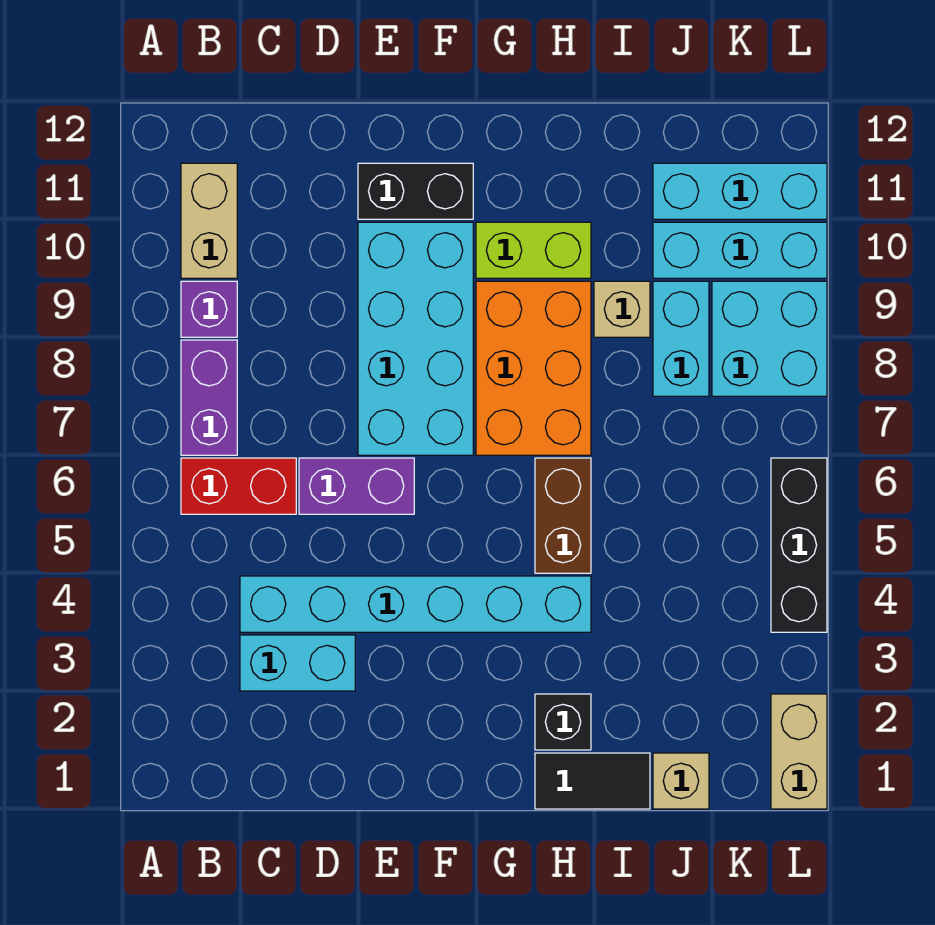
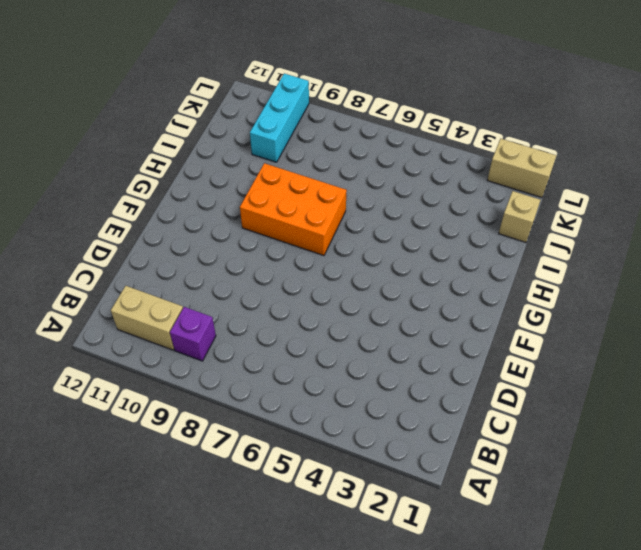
none -> red 1x2 brick [181,458,296,514]
none -> purple 1x2 brick [181,340,237,455]
none -> cyan 1x2 brick [240,635,355,691]

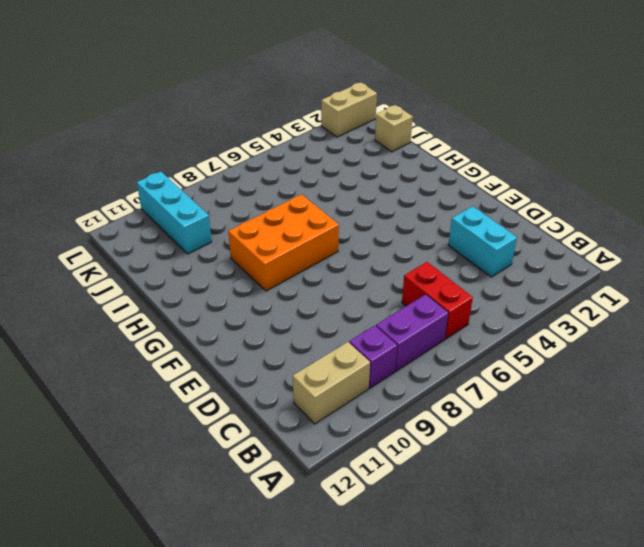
none -> cyan 1x6 brick [240,576,591,632]
none -> purple 1x2 brick [299,458,414,514]
none -> cyan 2x4 brick [358,222,473,455]

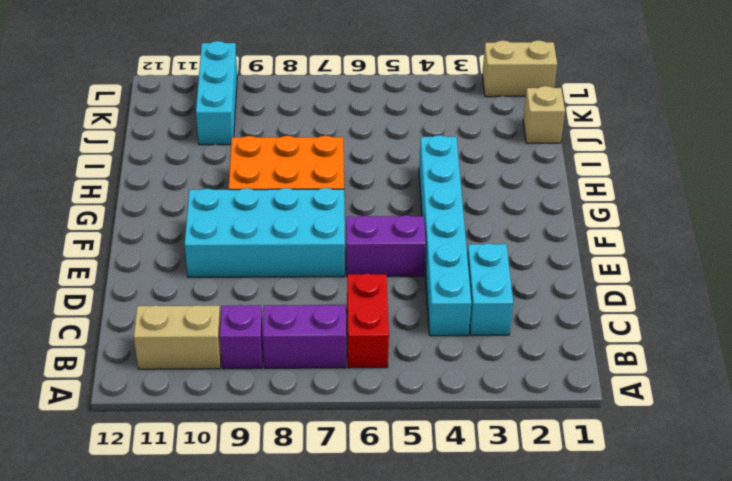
purple 1x2 brick [346,215,426,276] -> purple 1x2 brick turned to [299,458,414,514]
none -> black 1x2 brick [358,163,473,219]
none -> lime 1x2 brick [476,222,591,278]
none -> black 1x2 tile [535,753,650,809]

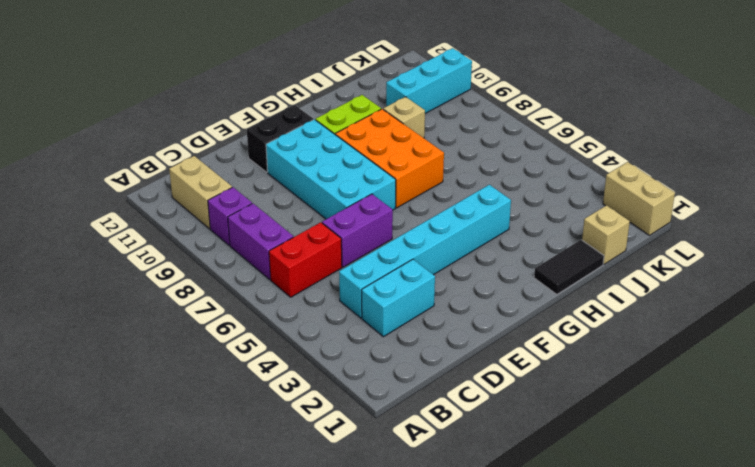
none -> black 1x1 brick [535,694,591,750]
none -> brown 1x2 brick [535,458,591,573]
none -> cyan 1x2 brick [653,281,709,396]

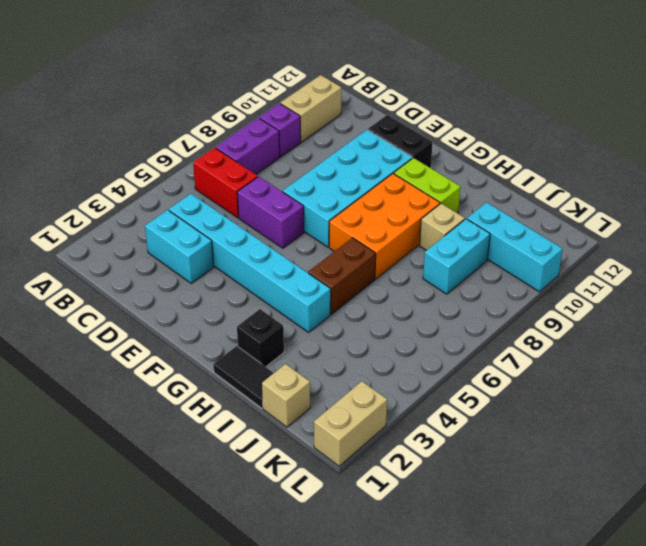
none -> cyan 1x3 brick [653,163,827,219]
none -> cyan 2x2 brick [712,281,827,396]
none -> black 1x3 brick [771,458,827,632]

